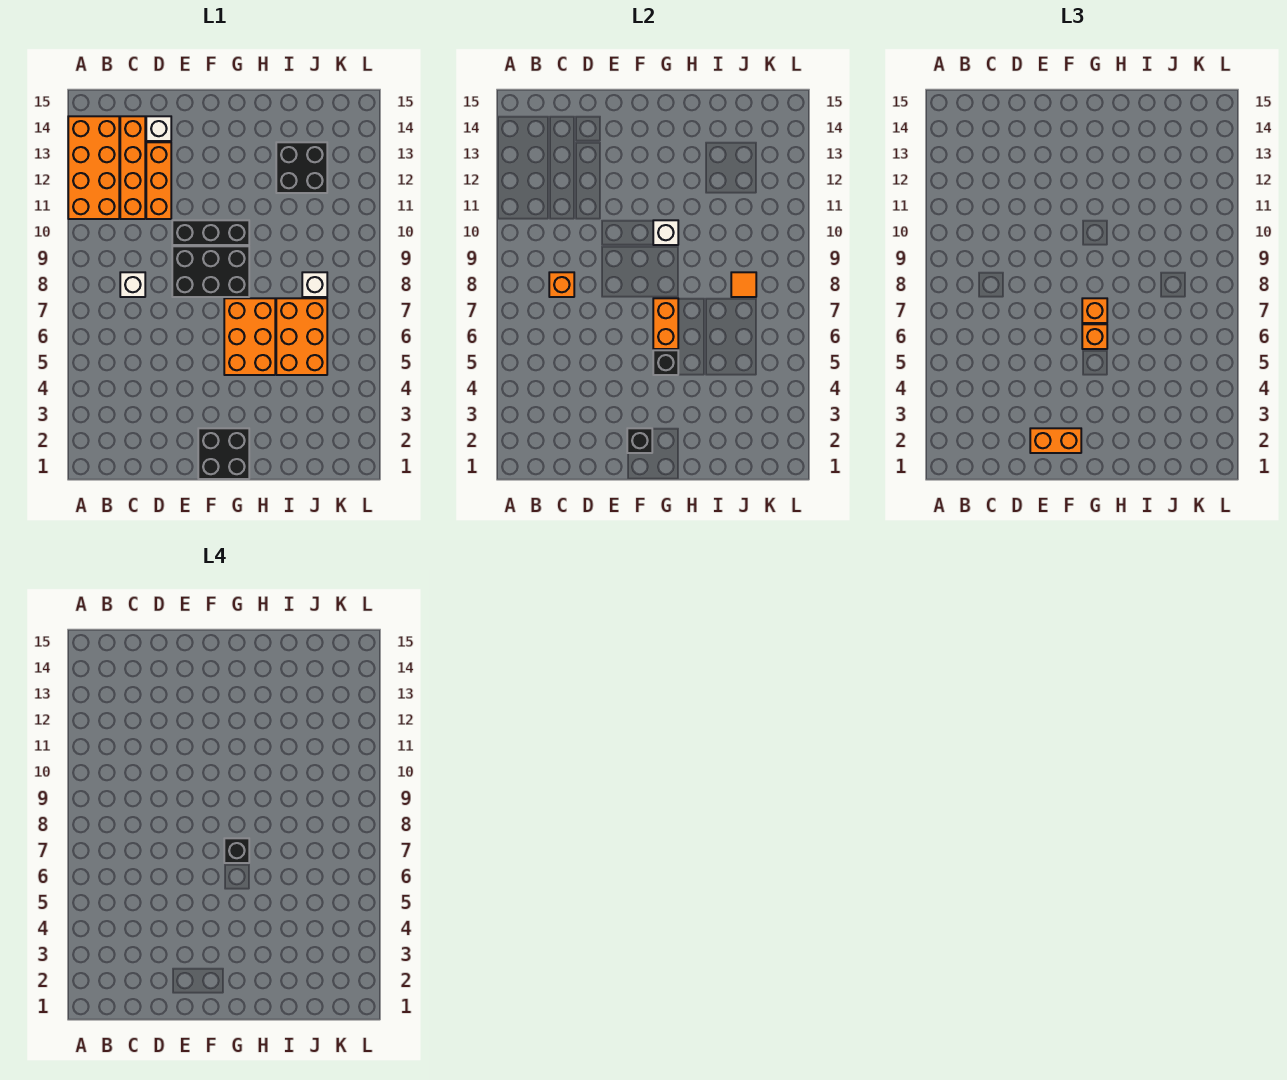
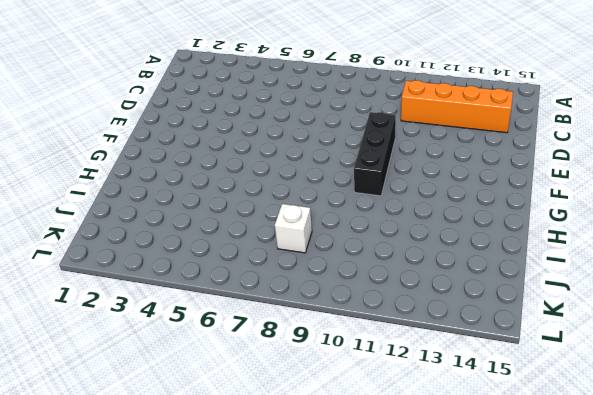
none -> orange 2x4 brick [68,116,119,219]
none -> white 1x1 brick [120,272,145,297]
none -> orange 1x3 brick [146,142,171,219]

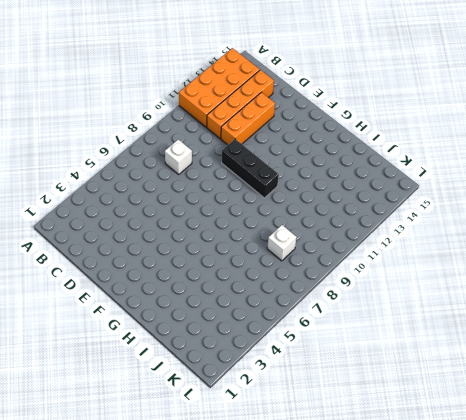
none -> white 1x1 brick [146,116,171,141]
none -> black 2x3 brick [172,246,249,297]
none -> black 2x2 brick [198,428,249,479]

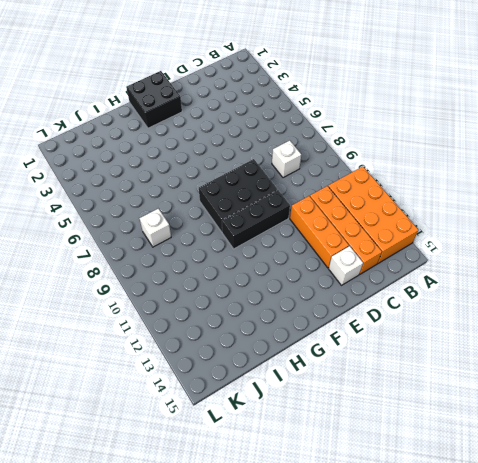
none -> orange 2x3 brick [224,298,275,375]
none -> orange 2x3 brick [276,298,327,375]
none -> black 2x2 brick [276,142,327,193]

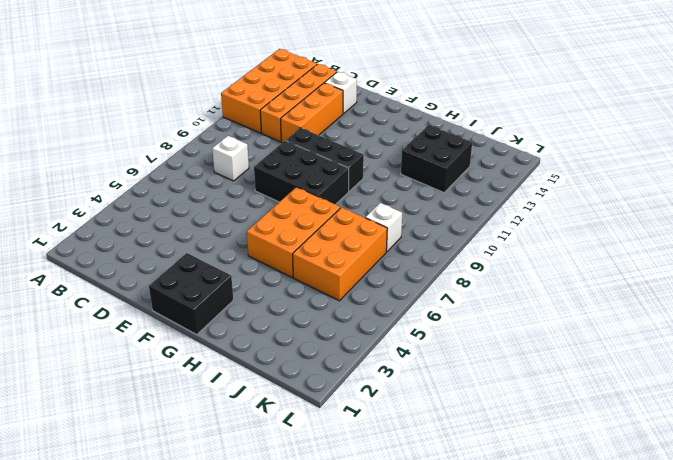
none -> orange 1x1 brick [549,272,574,297]
none -> black 1x1 brick [627,428,652,453]
none -> black 1x1 brick [653,350,678,375]

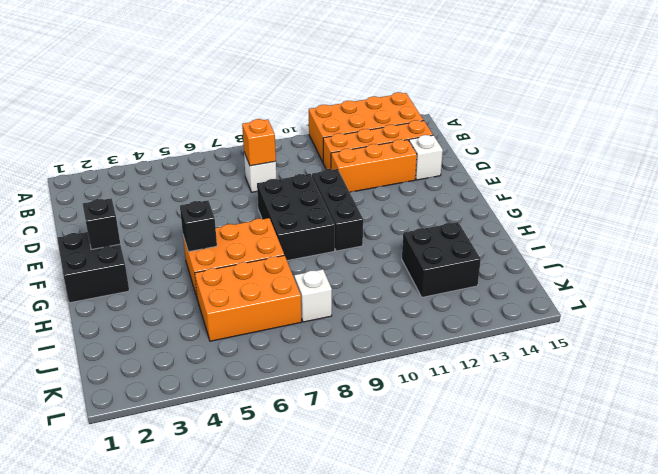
none -> orange 1x2 brick [653,298,678,349]
none -> white 1x1 brick [653,220,678,245]
none -> orange 1x1 tile [731,272,756,297]

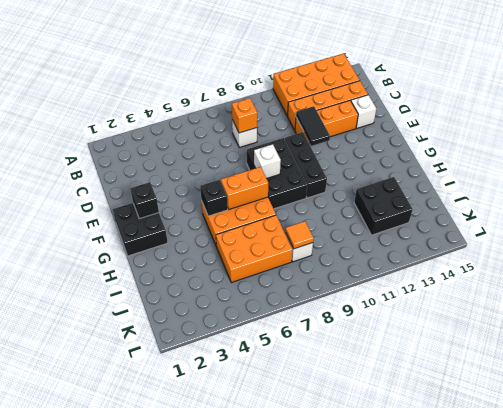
black 1x2 tile [296,106,330,146] -> none
white 1x1 brick [254,144,281,178] -> white 1x1 brick moved to [653,220,678,245]
none -> orange 1x2 brick [1030,428,1081,453]
none -> orange 1x1 brick [1082,324,1107,349]
none -> orange 1x1 brick [1082,298,1107,323]

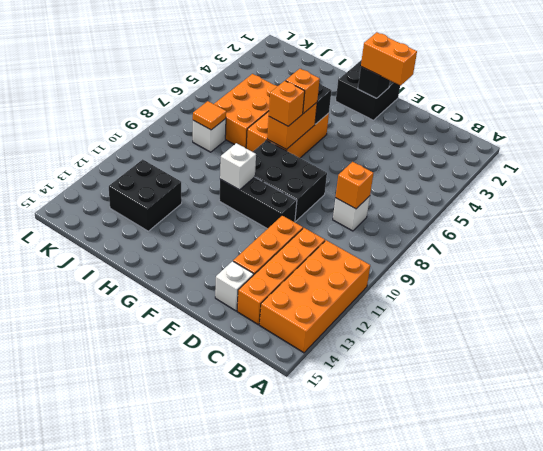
none -> black 1x1 brick [224,838,249,863]

